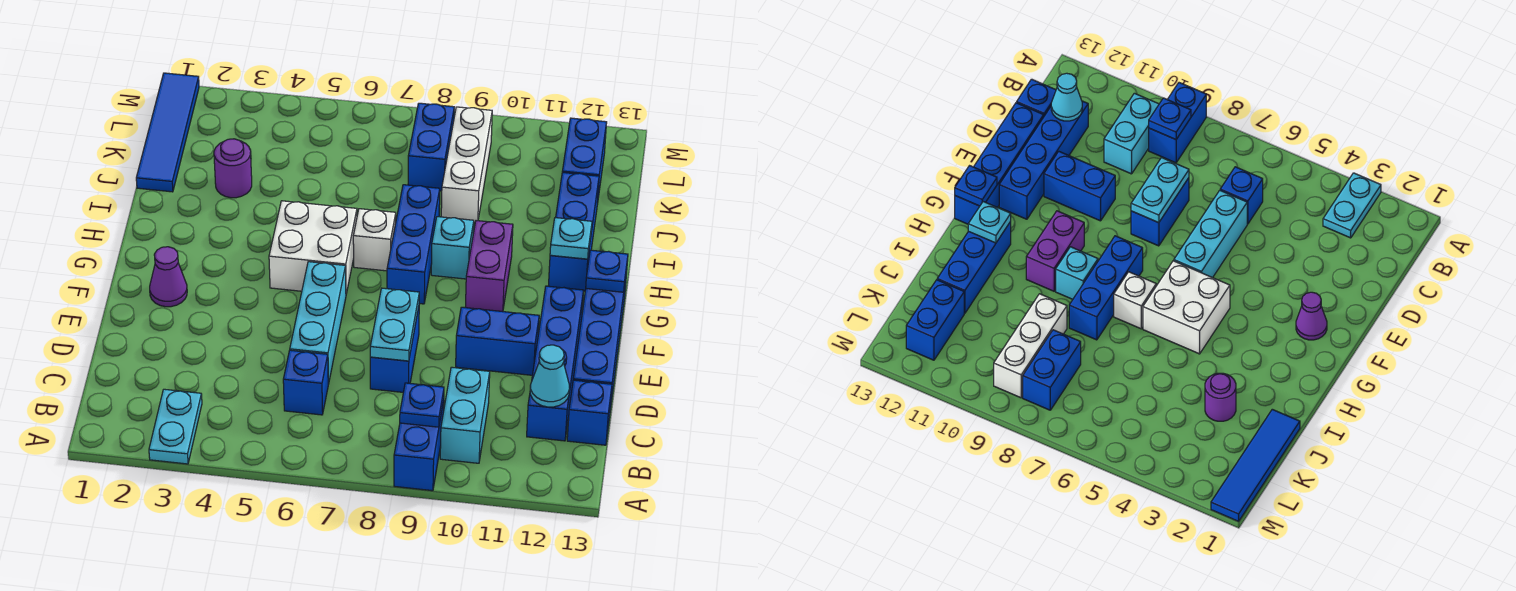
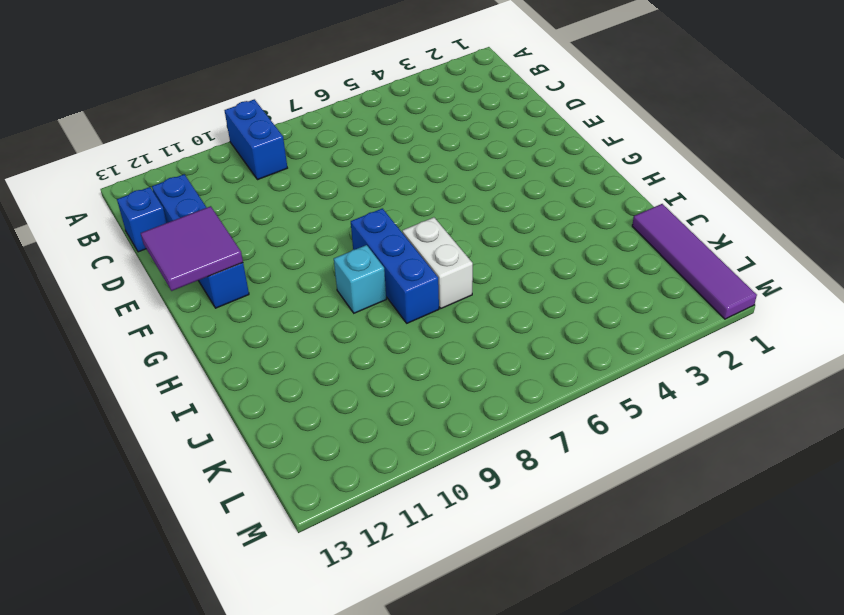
purple 2x2 tile [141,206,243,291] -> none
white 1x2 brick [402,217,473,308] -> white 1x1 brick [353,209,396,271]
purple 1x4 tile [632,204,757,319] -> blue 1x4 tile [136,73,199,192]
none -> cyan 1x2 plate [149,389,202,464]
none -> cyan 1x2 brick [440,367,490,463]
none -> blue 1x1 brick [283,350,328,415]

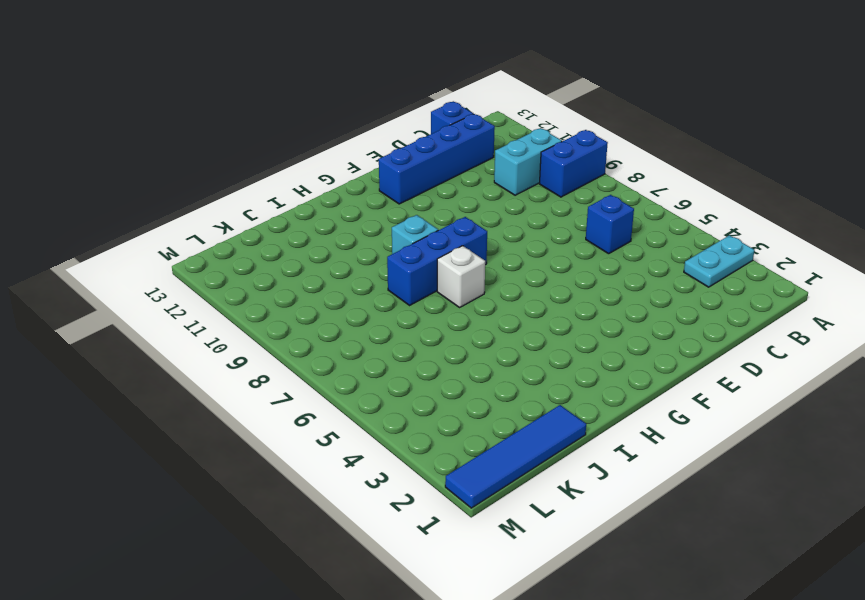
none -> cyan 1x3 brick [290,262,346,384]
none -> blue 1x2 brick [370,307,419,392]
none -> blue 1x4 brick [573,271,627,410]

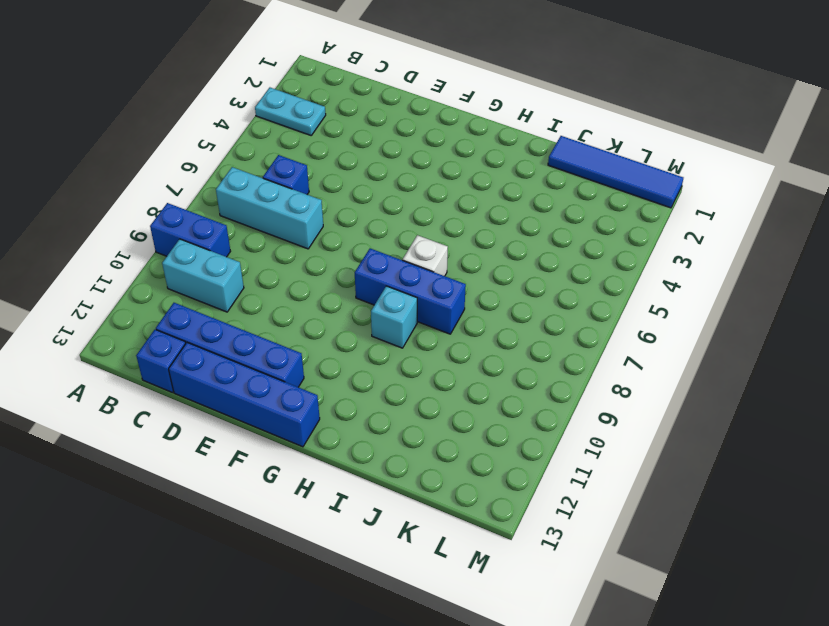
cyan 1x3 brick [216,167,323,249] -> cyan 1x3 brick moved to [290,262,346,384]
none -> blue 1x2 brick [370,307,419,392]
none -> blue 1x2 brick [456,307,539,375]
none -> purple 1x1 cone [150,247,187,307]

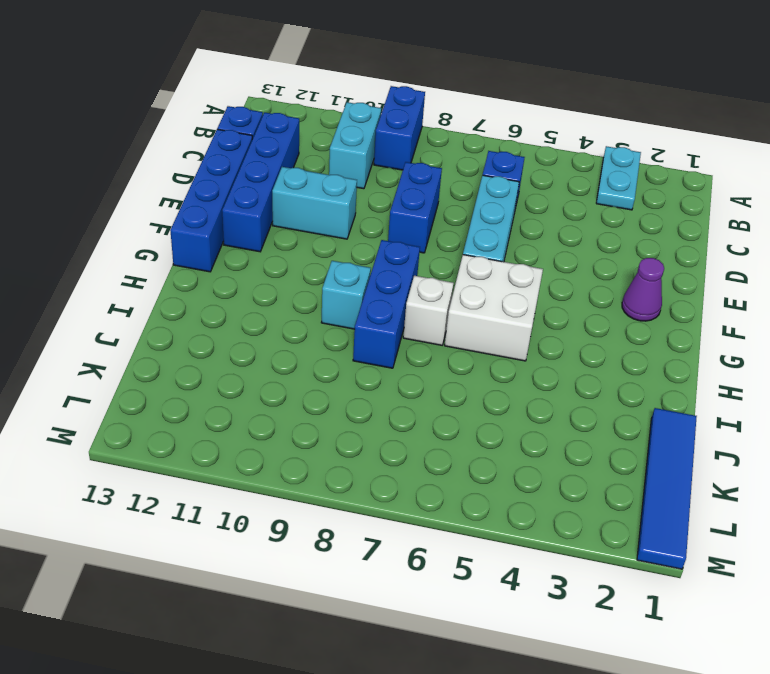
cyan 1x2 brick [272,167,357,239] -> blue 1x2 brick [456,307,539,375]
none -> purple 1x2 brick [465,221,513,312]
none -> blue 1x3 brick [548,172,599,291]
none -> purple 1x1 round brick [214,139,252,198]

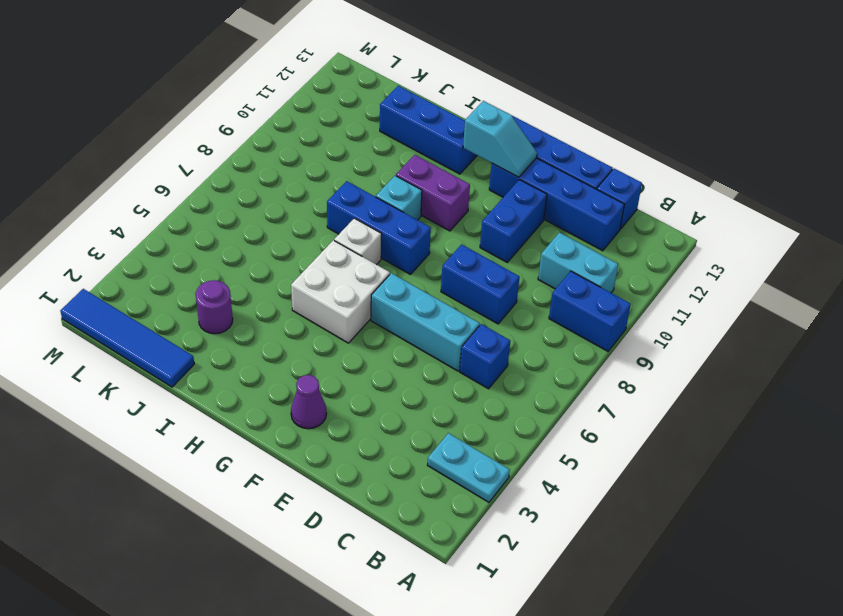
cyan 1x2 slope [463,101,537,177] -> none
none -> white 1x3 brick [441,107,492,222]
none -> blue 1x2 brick [408,103,454,191]
none -> blue 1x2 brick [562,118,607,204]

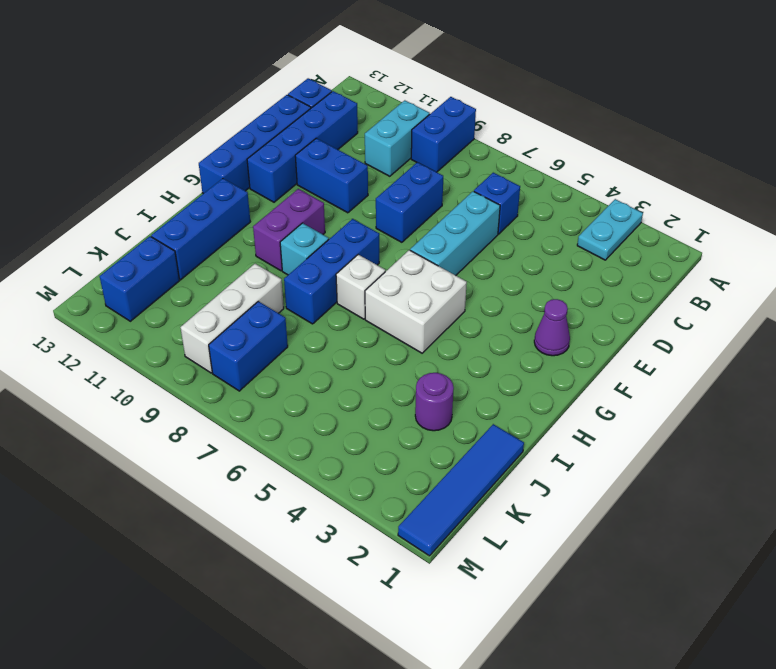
none -> blue 1x1 plate [400,383,444,427]
none -> cyan 1x1 cone [530,345,570,407]
none -> cyan 1x2 plate [370,288,419,361]

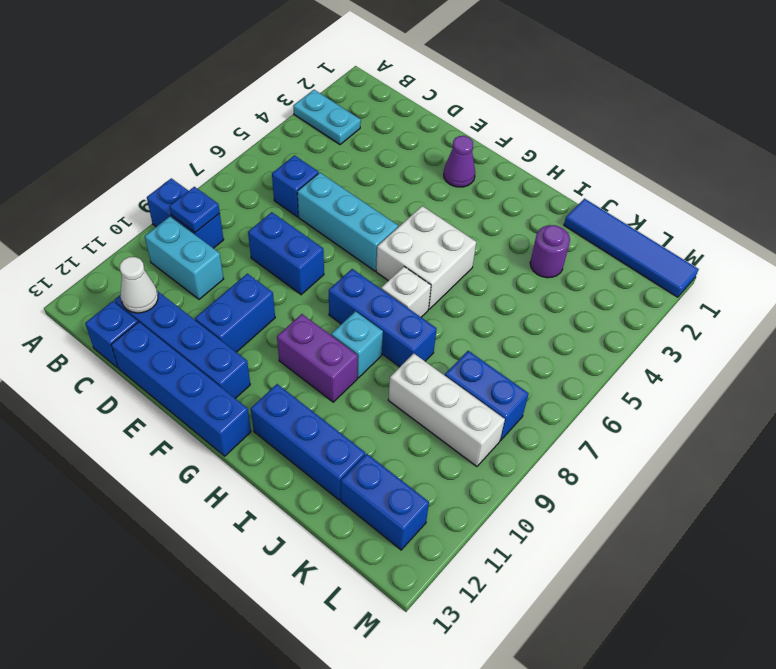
white 1x1 cone [120,257,158,313] -> cyan 1x1 cone [530,345,570,407]
none -> cyan 1x2 plate [370,288,419,361]
none -> blue 1x1 plate [586,250,628,292]
none -> cyan 1x1 plate [550,218,592,259]

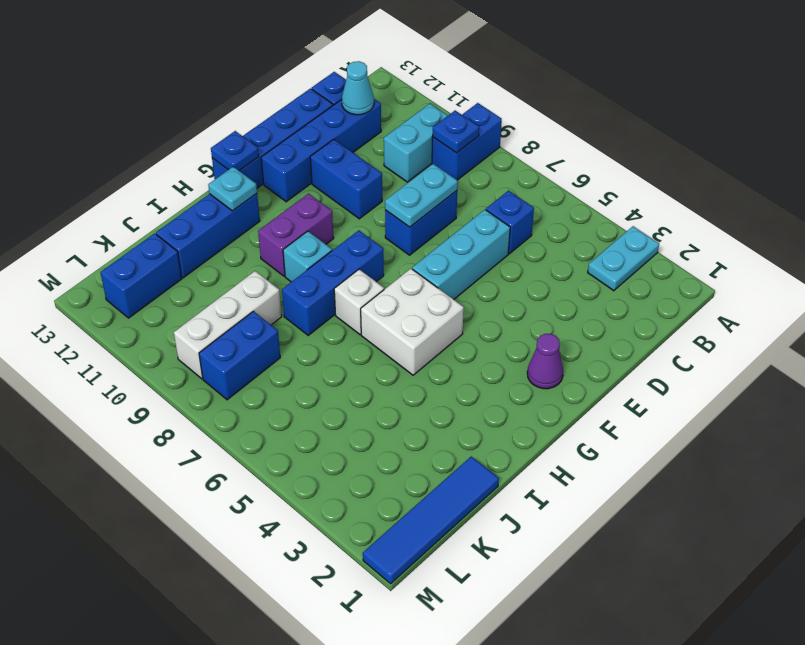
none -> purple 1x1 round brick [214,139,252,198]

